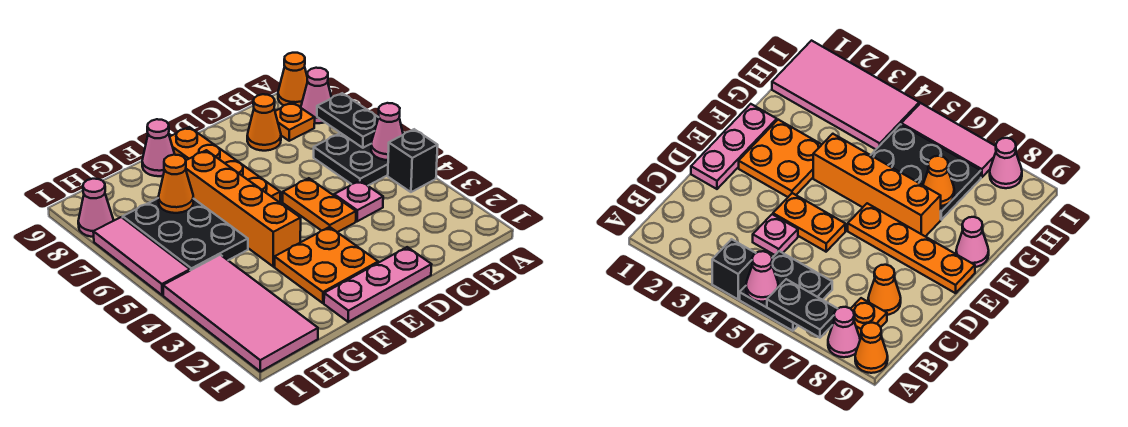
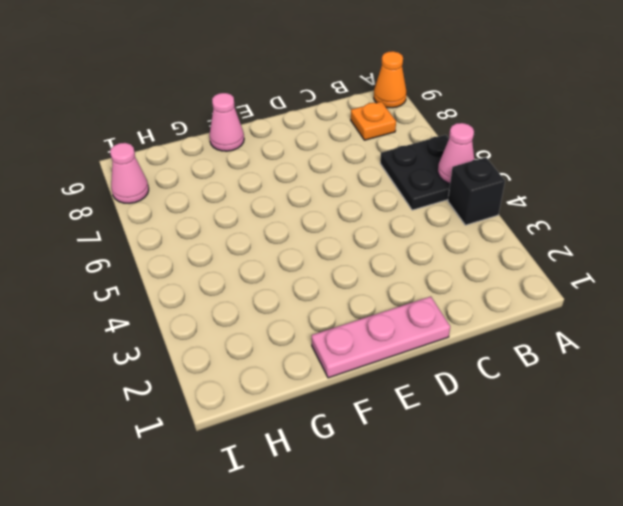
none -> pink 1x1 cone [301,68,331,123]
none -> pink 1x1 plate [334,181,383,221]
none -> orange 1x1 cone [247,94,281,151]

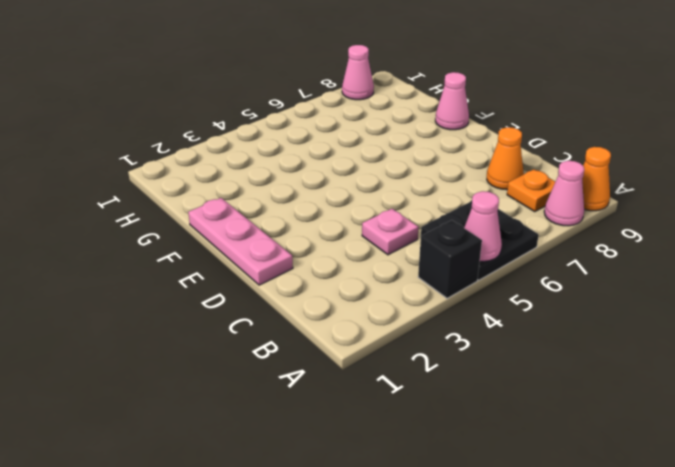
none -> orange 1x2 plate [283,178,356,232]
none -> orange 2x2 plate [275,227,378,303]
none -> orange 1x4 plate [170,127,280,202]

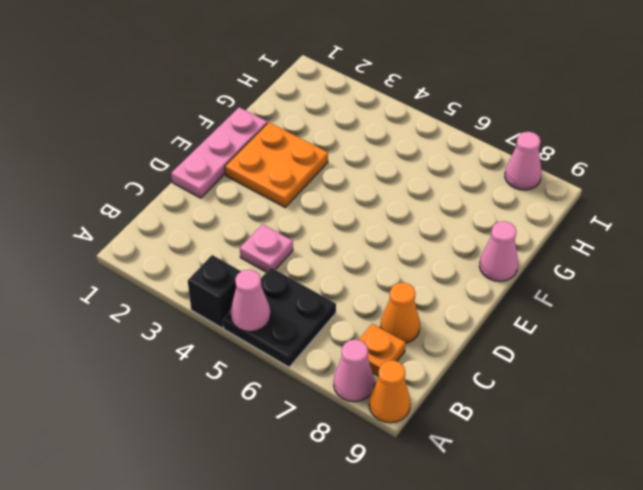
none -> orange 1x2 plate [283,178,356,232]
none -> orange 1x4 plate [170,127,280,202]
none -> orange 1x4 brick [186,150,301,267]

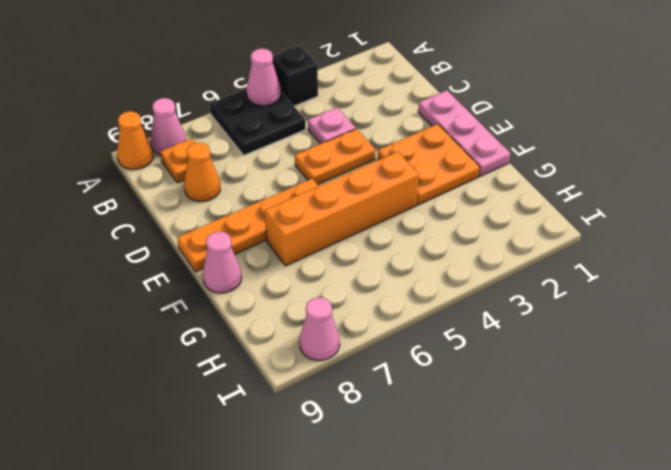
none -> black 2x3 plate [123,198,248,270]
none -> pink 2x4 tile [163,255,318,372]
none -> pink 1x3 tile [93,217,190,295]

